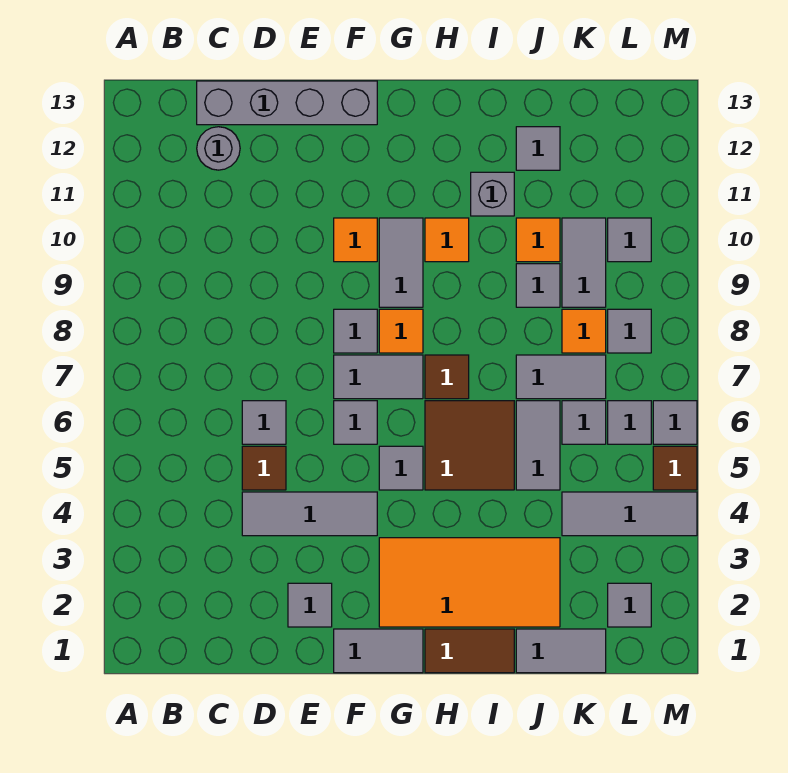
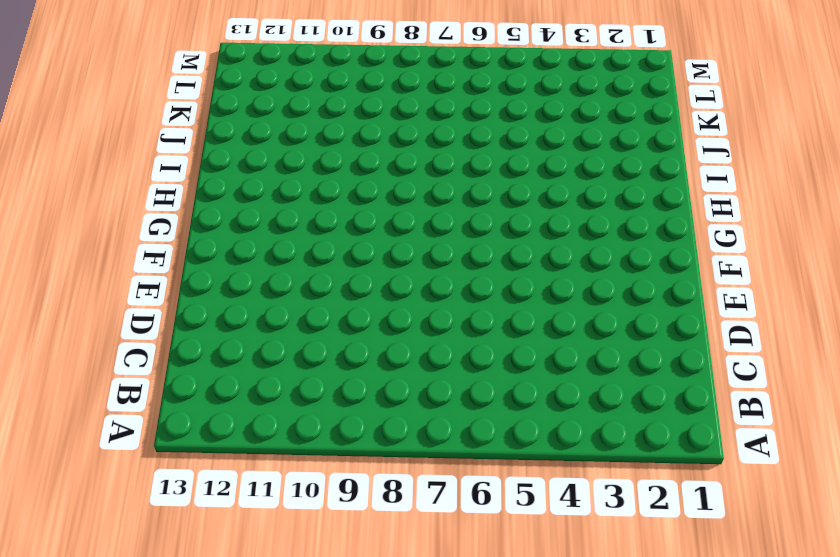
none -> grey 1x1 round brick [197,127,240,170]
none -> grey 1x4 brick [197,81,377,125]
none -> grey 1x3 tile [242,492,377,536]
none -> brown 1x1 tile [242,446,286,490]

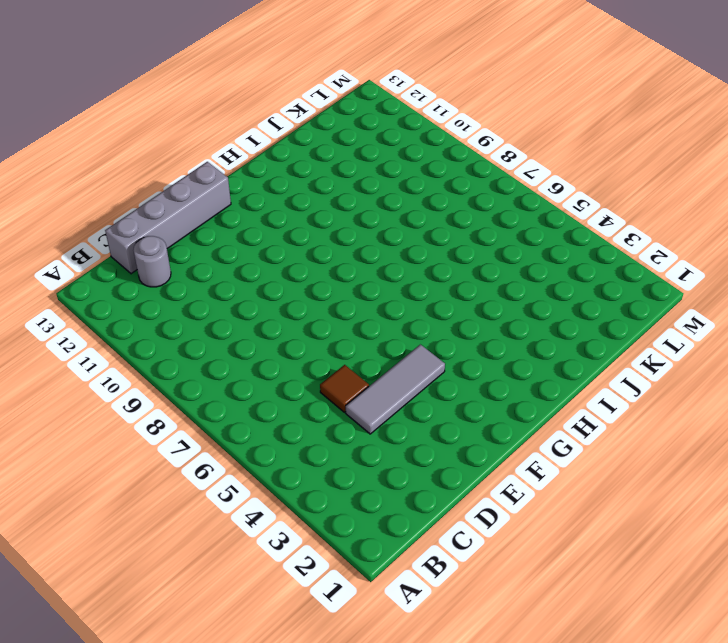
none -> grey 1x1 tile [242,401,286,444]
none -> grey 1x1 tile [288,583,332,627]
none -> grey 1x2 tile [334,629,423,673]
none -> grey 1x1 tile [334,401,377,444]

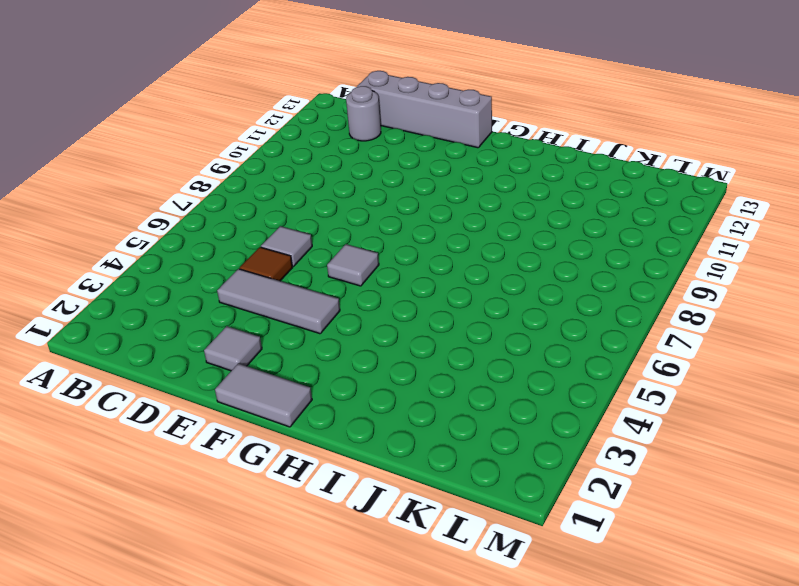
none -> grey 1x2 tile [334,355,423,399]
none -> grey 1x1 tile [334,309,377,353]
none -> orange 1x1 tile [334,218,377,262]
none -> orange 2x4 tile [379,538,560,627]

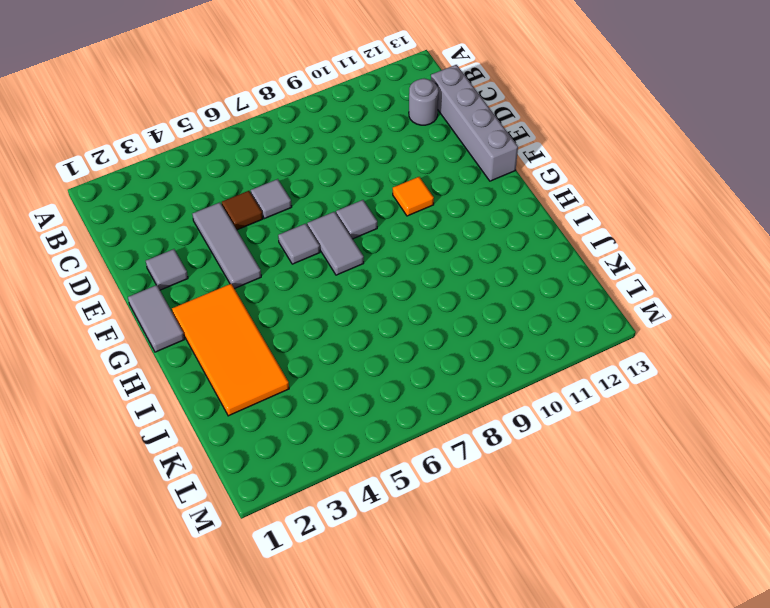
none -> grey 1x1 tile [379,446,423,490]
none -> orange 1x1 tile [379,309,423,353]
none -> grey 1x2 tile [379,218,423,307]
none -> brown 1x2 tile [425,629,514,673]

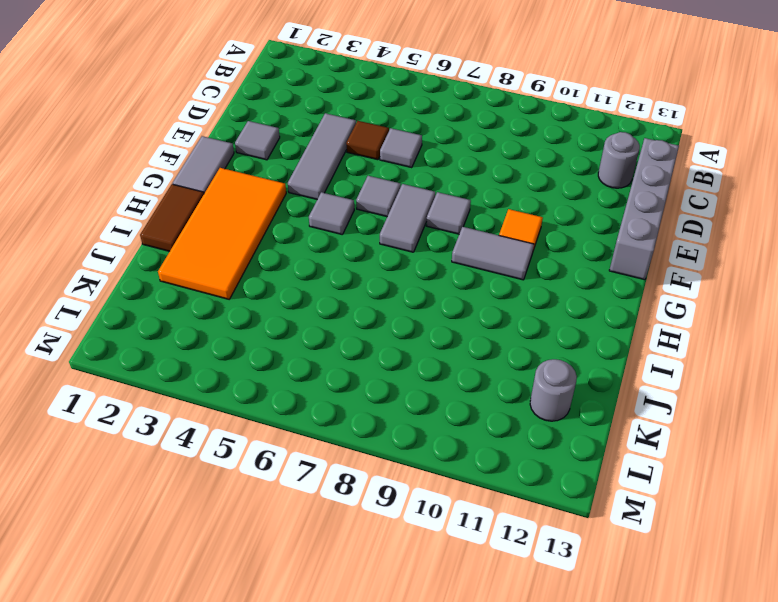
grey 1x1 round brick [530,359,577,421] -> none
none -> orange 1x1 tile [379,309,423,353]
none -> brown 2x2 tile [425,401,514,490]
none -> brown 1x1 tile [425,355,469,399]
none -> orange 1x1 tile [425,218,469,262]

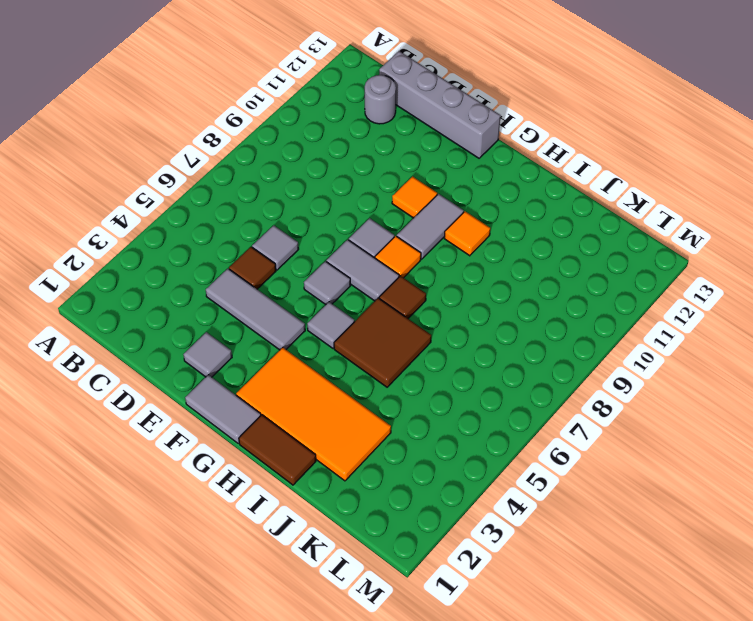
none -> grey 1x1 brick [471,172,514,216]
none -> grey 1x2 tile [516,629,606,673]
none -> grey 1x2 tile [516,401,560,490]
none -> grey 1x2 tile [516,355,606,399]

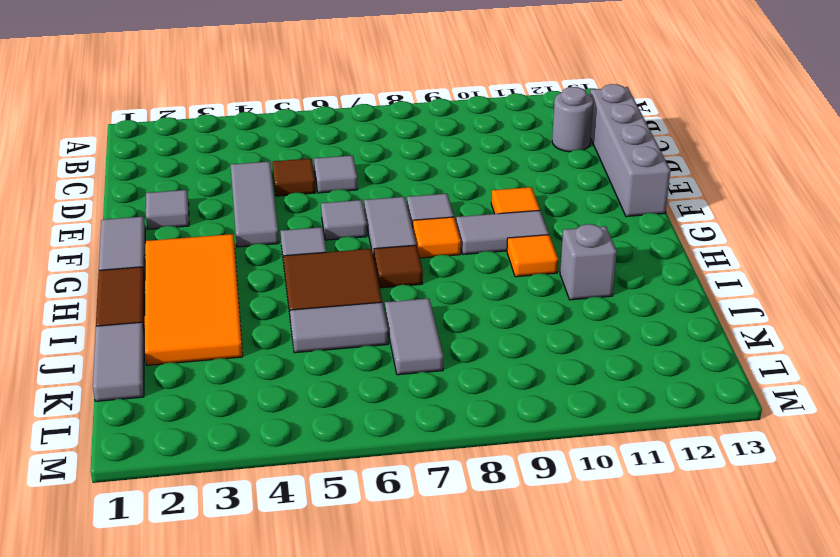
none -> grey 1x1 tile [516,264,560,307]
none -> orange 1x1 tile [516,218,560,262]
none -> grey 1x1 tile [516,127,560,170]
none -> grey 1x3 tile [562,492,697,536]

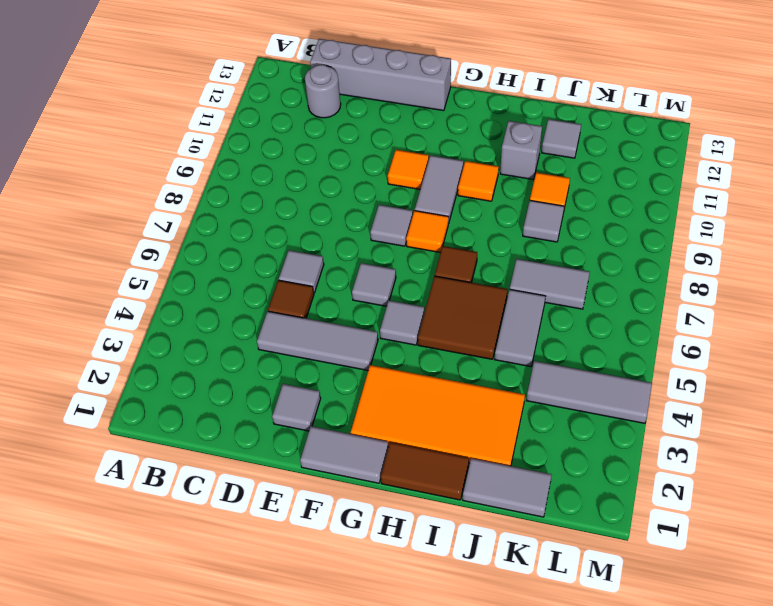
none -> grey 1x2 tile [334,355,423,399]
none -> grey 1x1 tile [562,401,606,444]
none -> orange 1x1 tile [562,309,606,353]
none -> grey 1x2 tile [562,218,606,307]

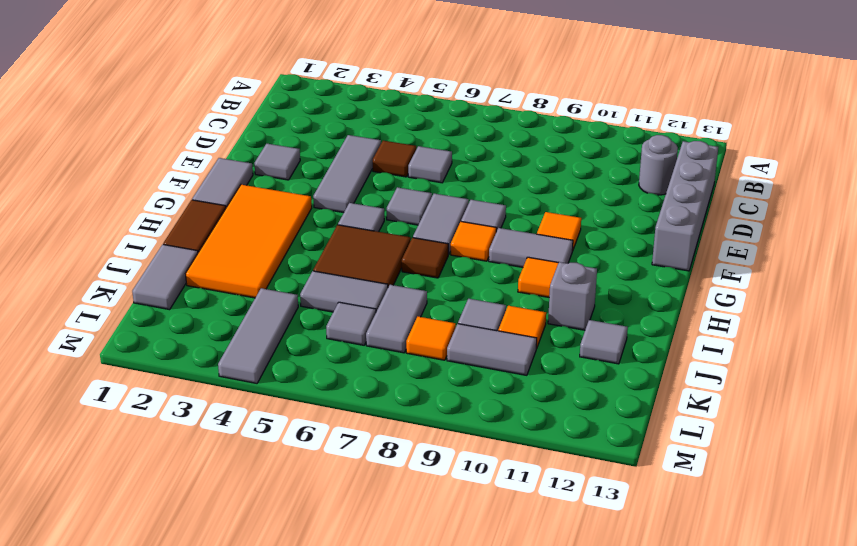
none -> grey 1x1 tile [608,583,651,627]
none -> grey 1x1 tile [608,401,651,444]
none -> grey 1x1 tile [608,309,651,353]
none -> grey 1x1 tile [608,218,651,262]

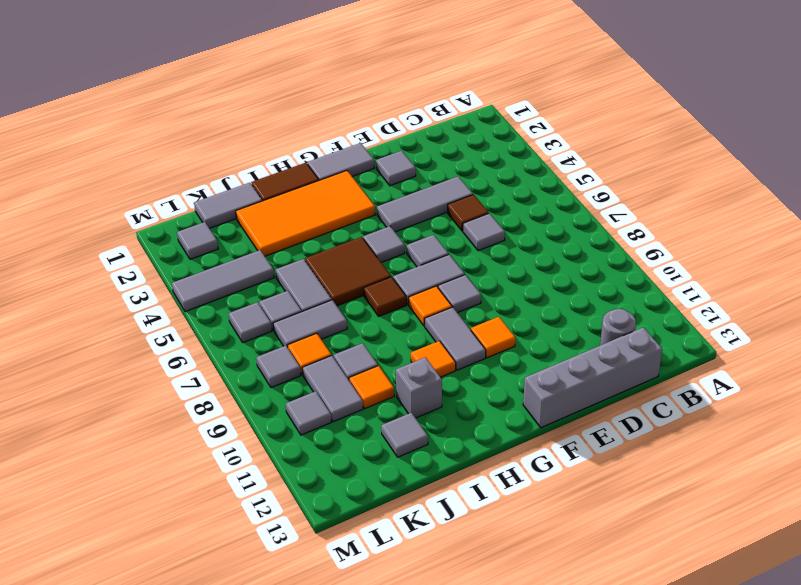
none -> brown 1x1 tile [653,446,697,490]
none -> grey 1x1 tile [653,401,697,444]

